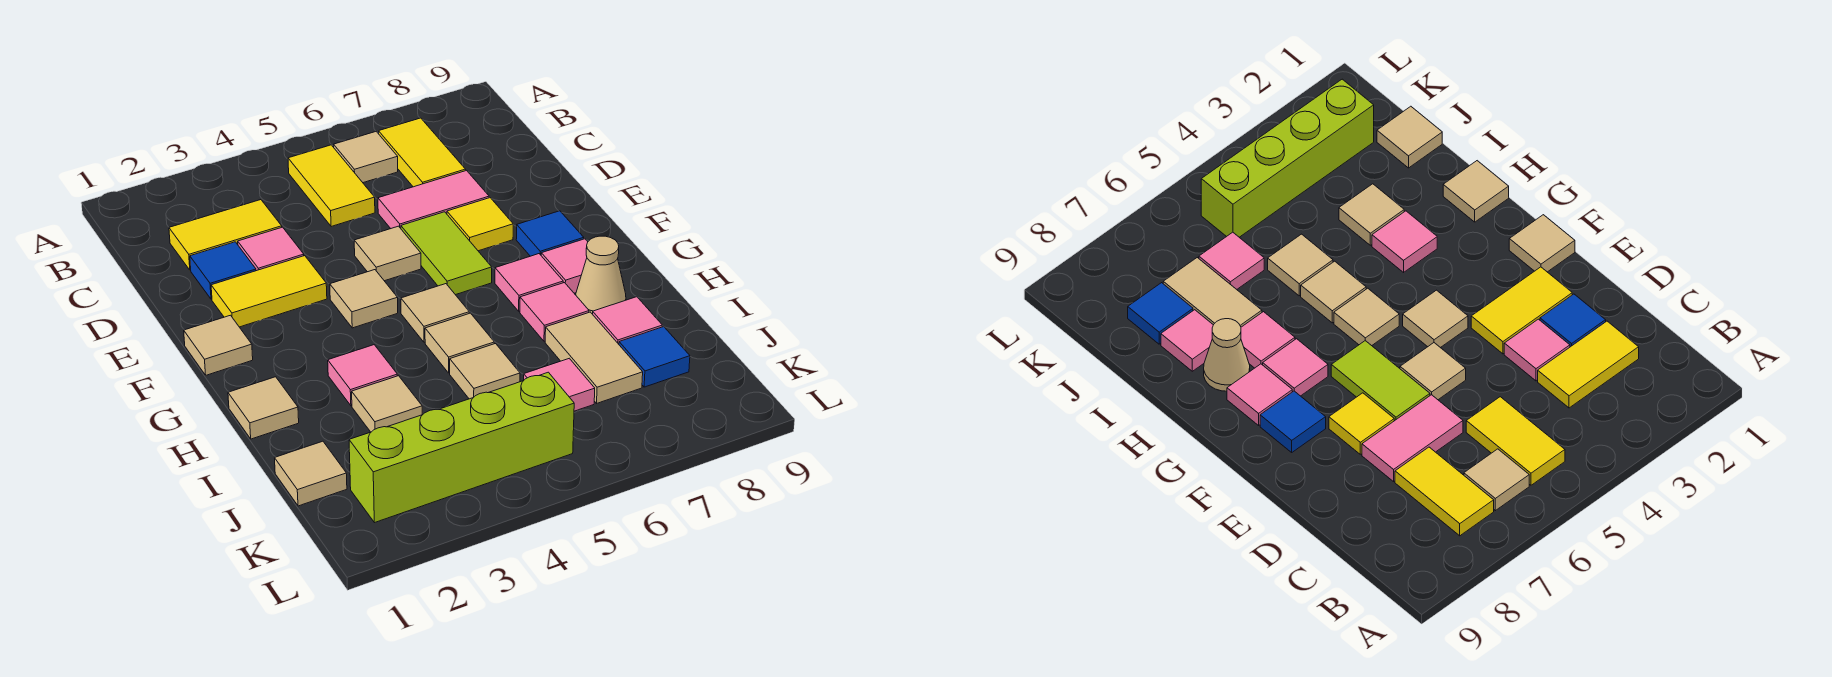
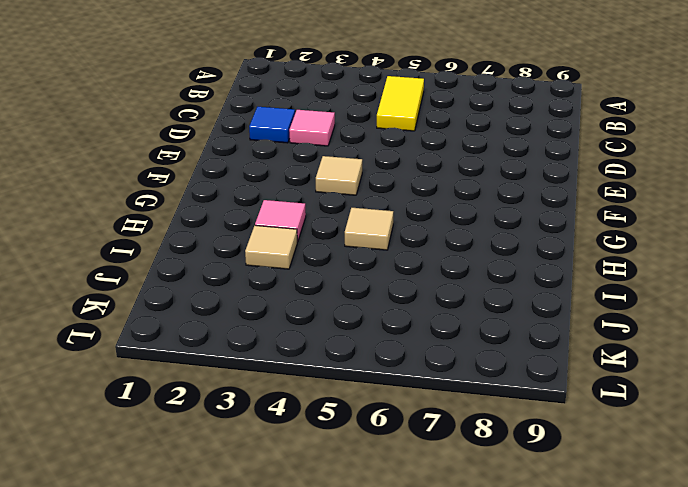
none -> tan 1x1 tile [334,132,398,183]
none -> yellow 1x2 tile [379,118,466,187]
none -> yellow 1x2 tile [169,200,282,270]
none -> pink 1x2 tile [378,171,489,229]

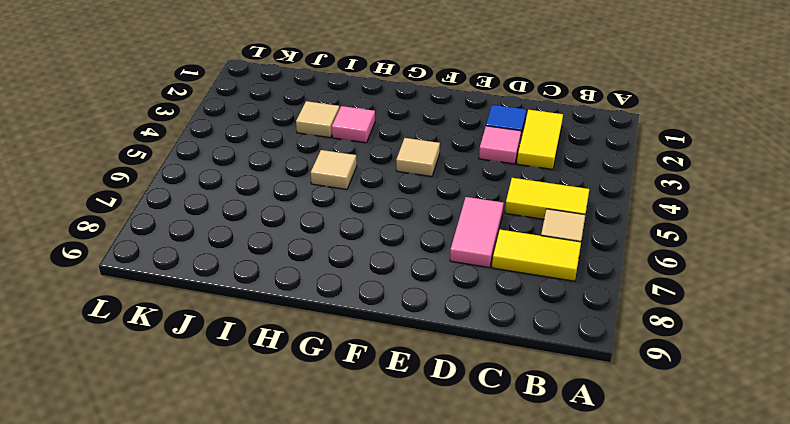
none -> yellow 1x2 tile [211,256,327,327]
none -> tan 1x1 tile [354,226,421,281]
none -> lime 1x2 tile [401,212,492,295]
none -> yellow 1x1 tile [447,198,513,251]

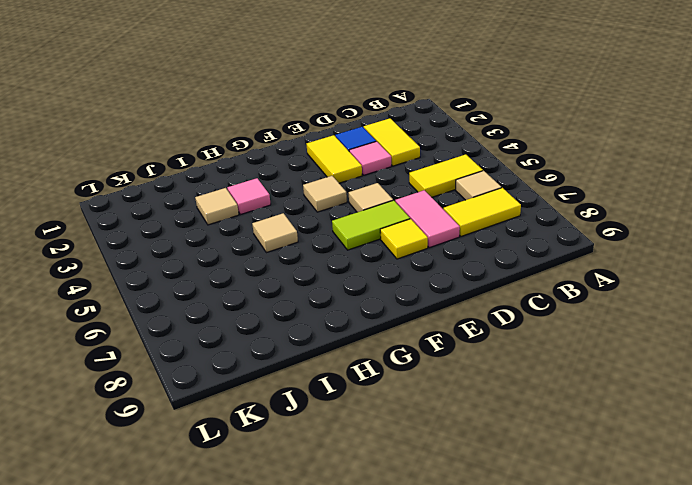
none -> tan 1x1 tile [184,315,253,375]
none -> blue 1x1 tile [516,211,584,256]
none -> tan 1x1 tile [401,284,469,342]
none -> pink 1x1 tile [495,254,563,311]

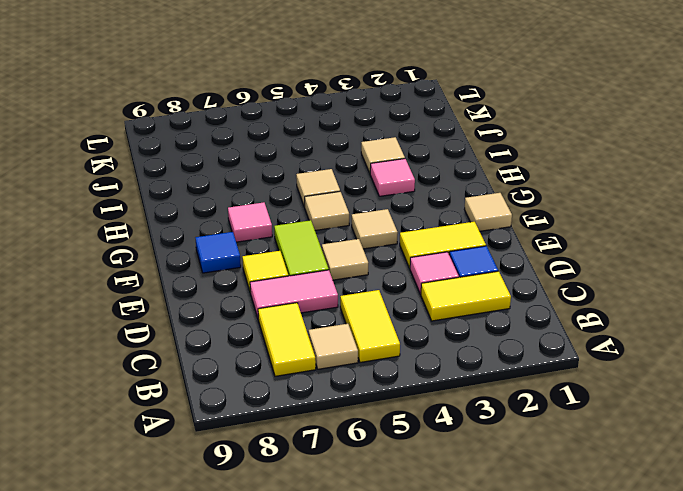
none -> pink 1x1 tile [541,239,588,293]
none -> tan 1x1 tile [228,377,299,439]
none -> pink 1x1 tile [520,283,589,341]
none -> tan 1x1 cone [576,236,626,314]

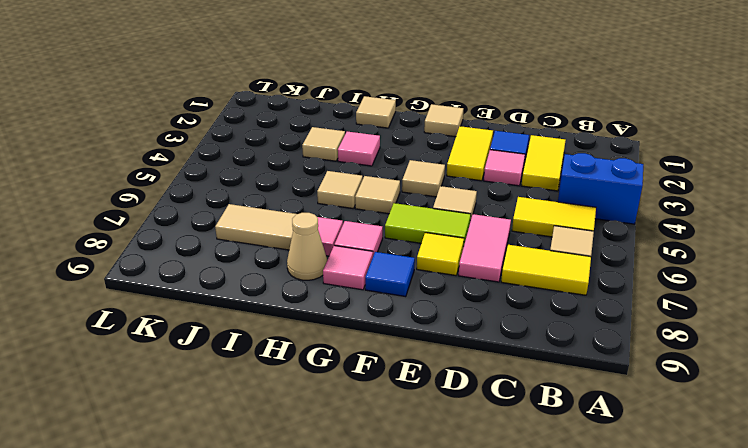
blue 1x2 brick [558,153,643,224] -> none
none -> tan 1x1 tile [450,344,520,399]
none -> pink 1x1 tile [593,297,662,344]
none -> tan 1x1 tile [275,441,347,506]
none -> pink 1x1 tile [524,358,595,411]

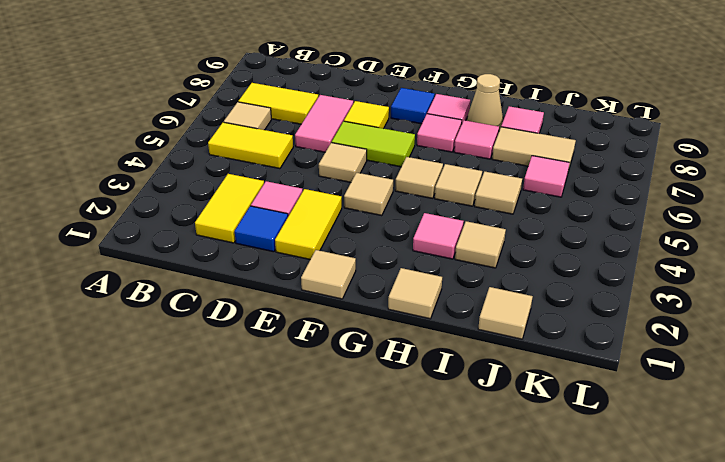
none -> blue 1x1 tile [619,327,690,387]
none -> lime 1x4 brick [349,372,574,523]

